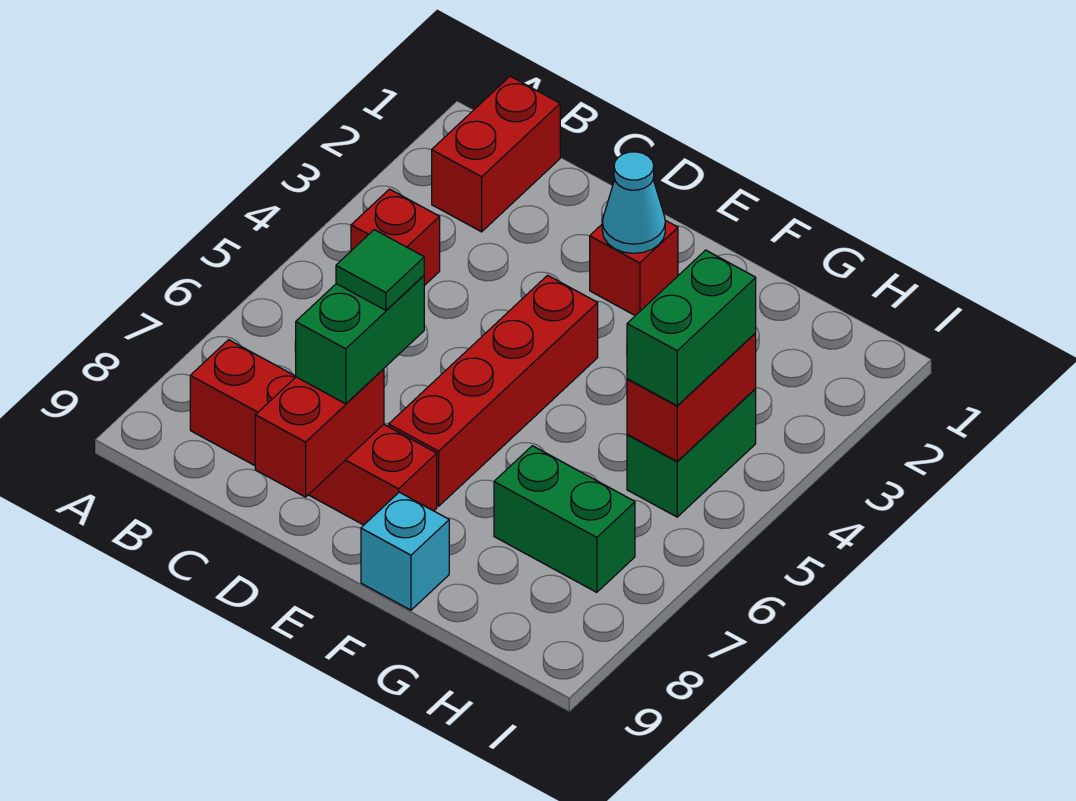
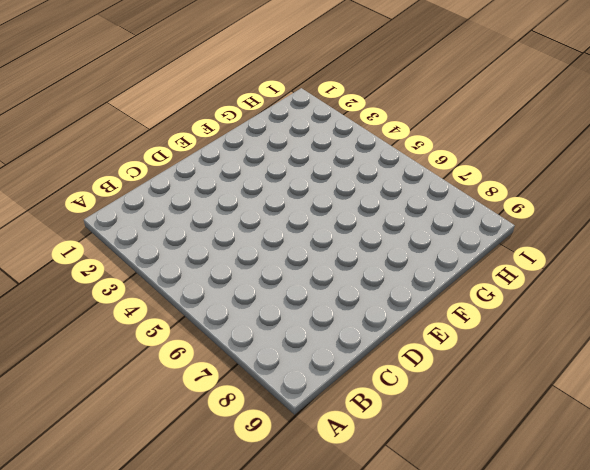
none -> red 1x2 brick [432,76,560,232]
none -> red 1x1 brick [351,189,440,286]
none -> red 1x4 brick [190,340,437,525]

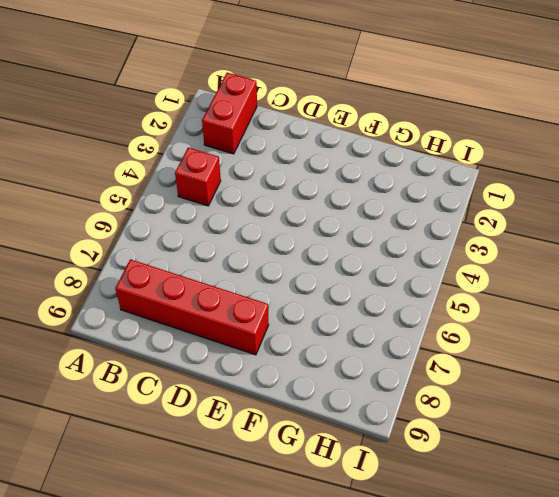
none -> red 1x1 brick [590,220,678,316]
none -> red 1x4 brick [389,275,598,506]
none -> cyan 1x1 brick [361,492,449,610]

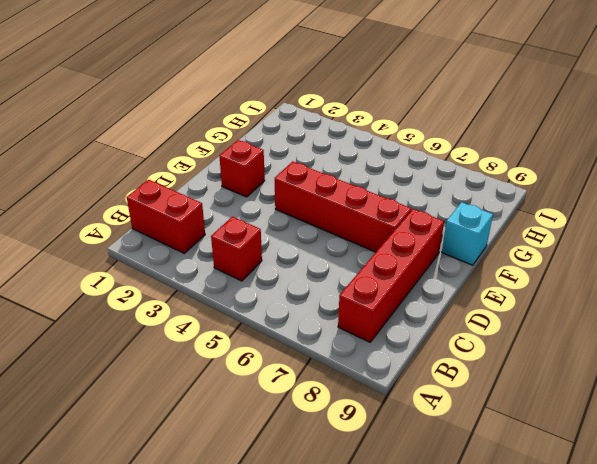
none -> green 1x2 brick [494,446,635,592]
none -> green 1x2 brick [627,389,756,517]
none -> red 1x2 brick [255,369,384,497]

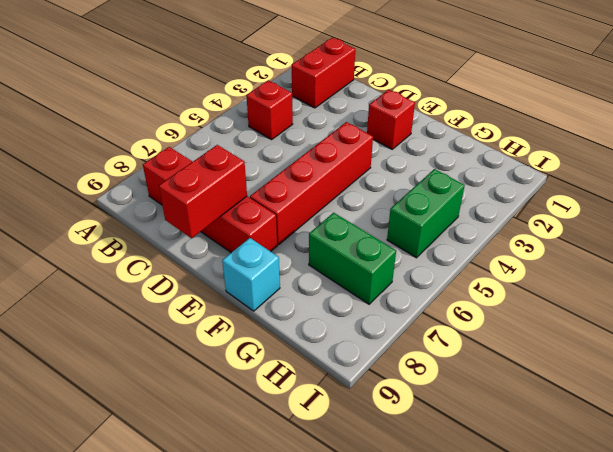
none -> cyan 1x1 cone [602,152,665,253]
none -> red 1x2 brick [627,333,756,461]
none -> green 1x2 brick [296,276,424,404]

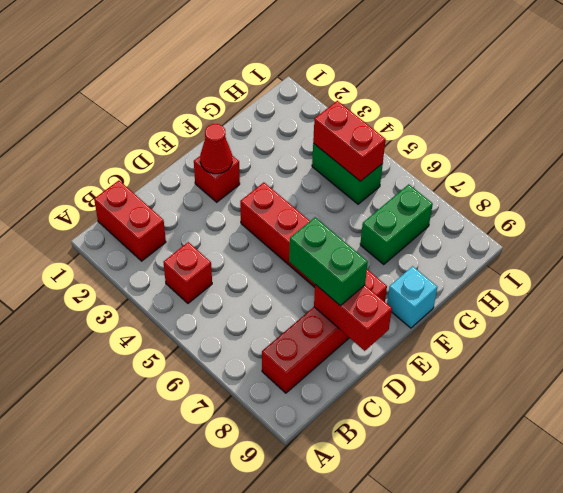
red 1x1 cone [200,124,232,174] -> cyan 1x1 cone [602,152,665,253]
none -> green 1x2 brick [627,250,756,406]
none -> green 1x1 tile [336,230,424,310]

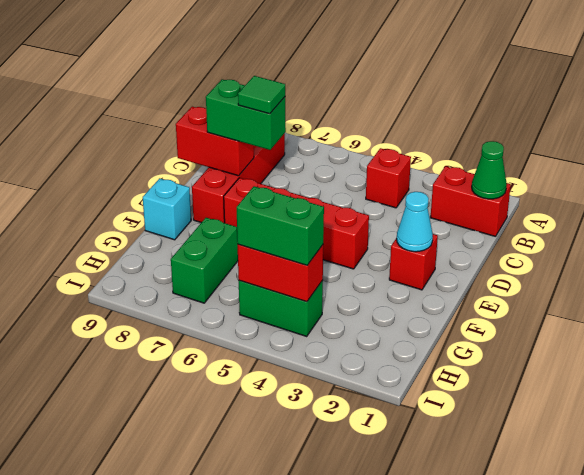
green 1x1 cone [472,141,507,199] -> none

